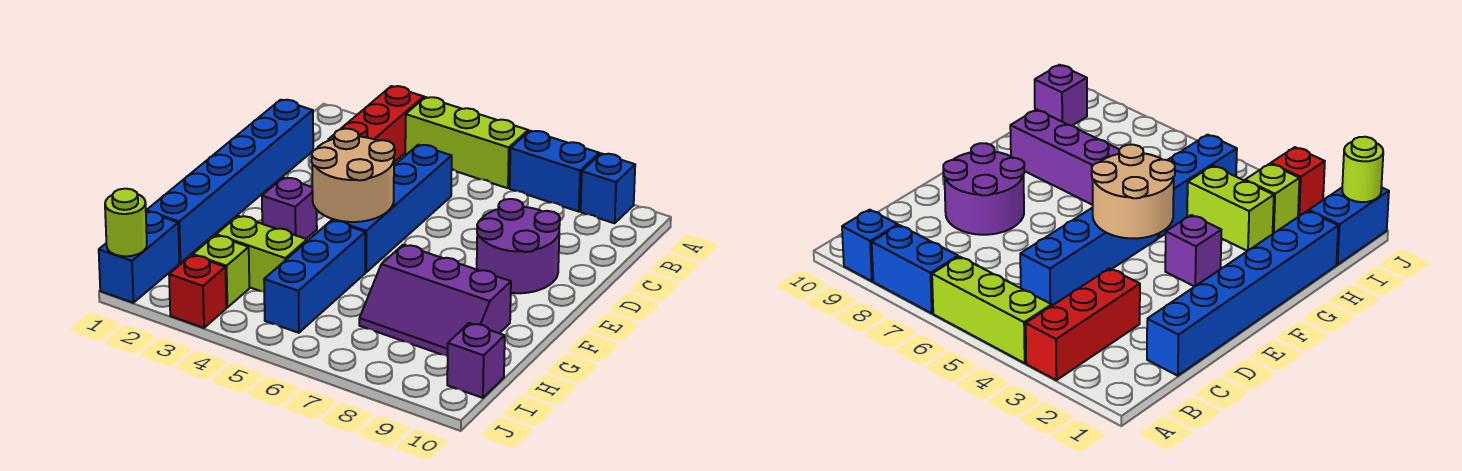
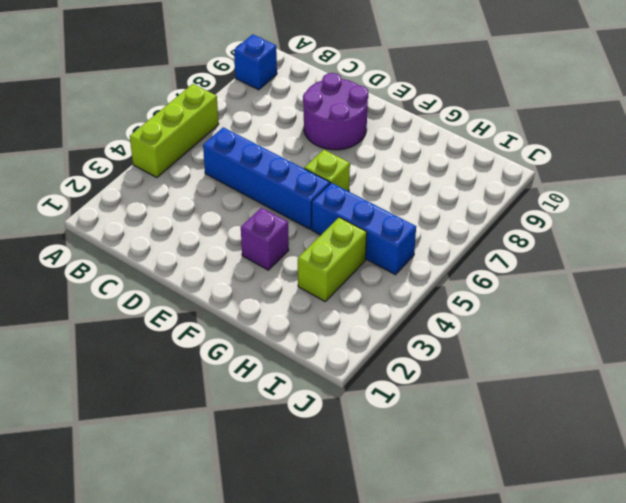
lime 1x1 brick [304,150,350,191] -> lime 1x1 brick moved to [193,235,249,307]
none -> red 1x3 brick [328,86,424,162]
none -> blue 1x2 brick [510,131,599,212]
none -> blue 1x6 brick [146,100,313,263]

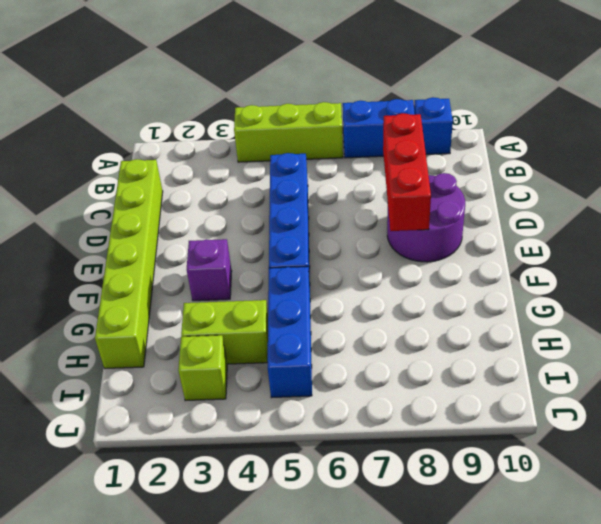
lime 1x6 brick [95,159,163,369] -> blue 1x6 brick [146,100,313,263]
red 1x3 brick [383,113,431,231] -> red 1x3 brick moved to [328,86,424,162]
none -> purple 2x3 slope [359,245,511,356]
none -> blue 1x2 brick [99,212,179,303]
none -> purple 1x1 brick [447,323,505,398]

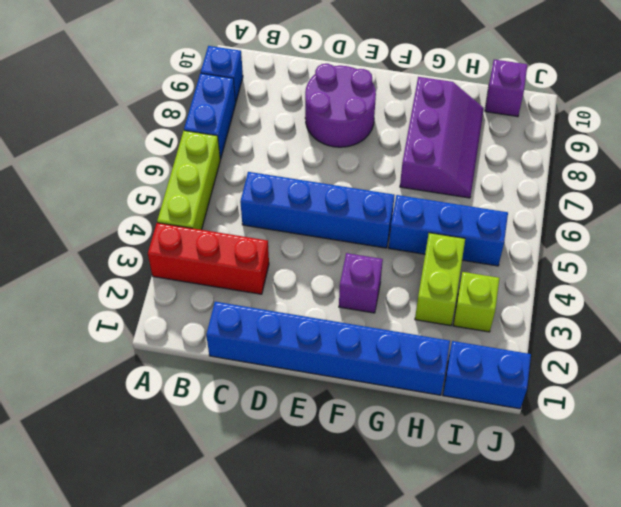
none -> red 1x1 brick [169,255,226,328]
none -> tan 2x2 round brick [312,129,395,222]
none -> lime 1x1 round brick [105,189,147,256]

